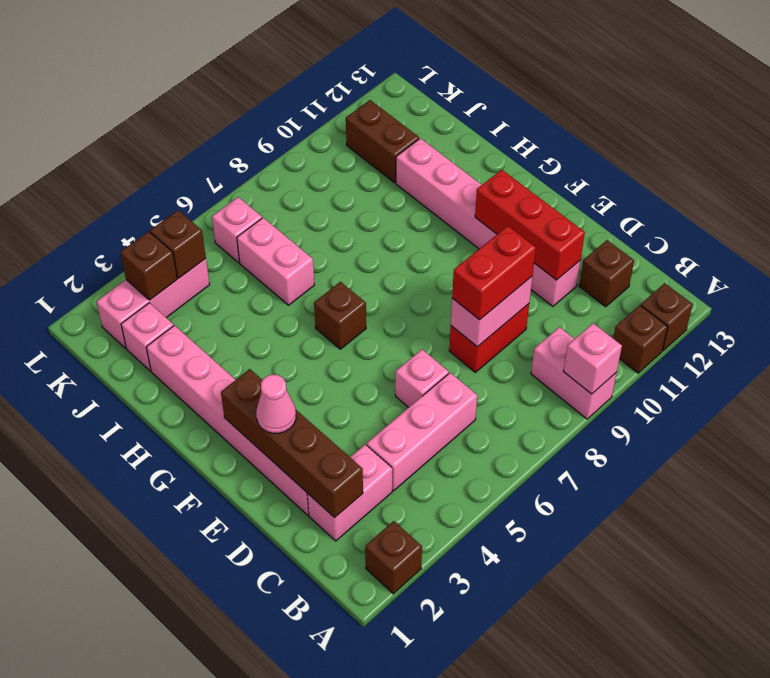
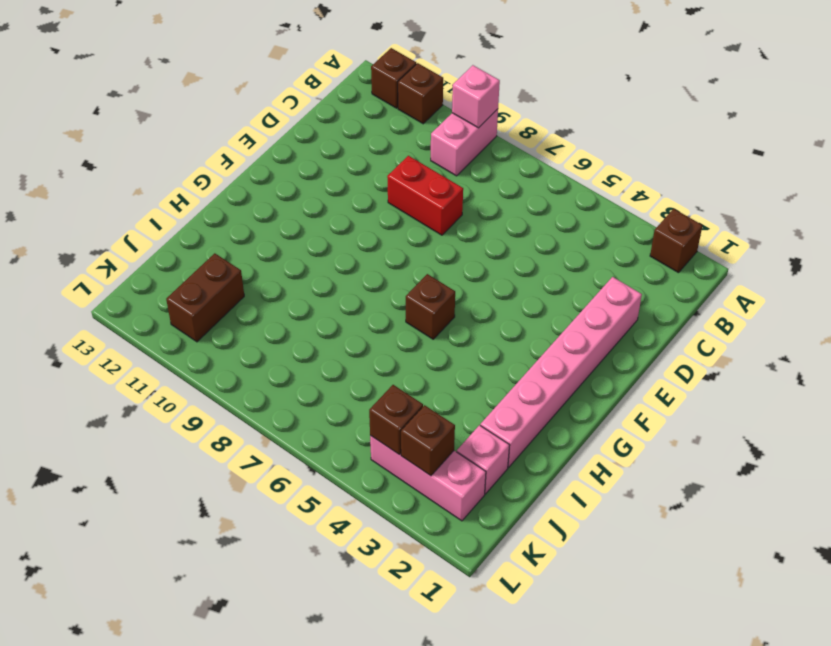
none -> pink 1x2 brick [307,445,392,541]
none -> pink 1x3 brick [367,373,477,490]
none -> brown 1x1 brick [579,240,634,307]

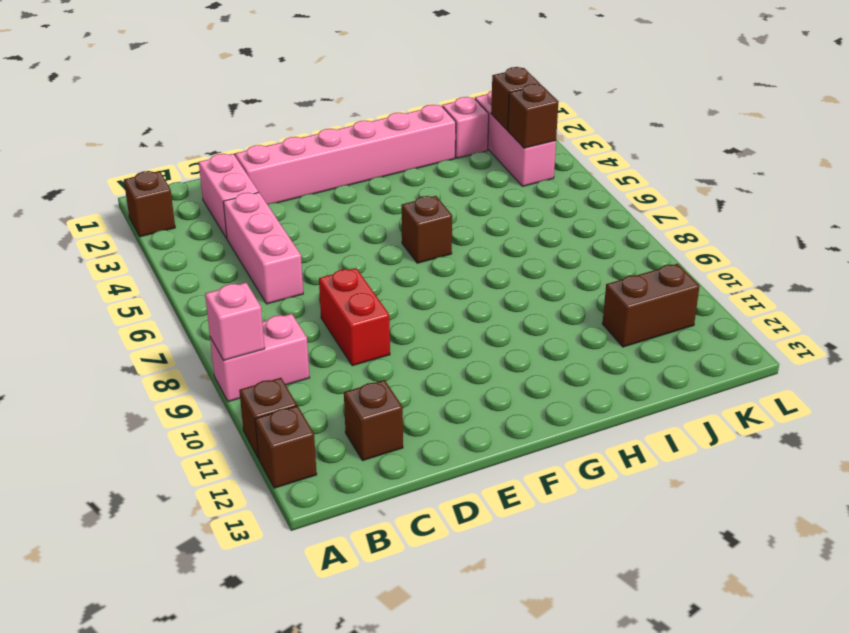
none -> pink 1x1 brick [395,350,449,408]
none -> pink 1x6 brick [396,138,581,306]
none -> pink 1x2 brick [237,218,314,305]

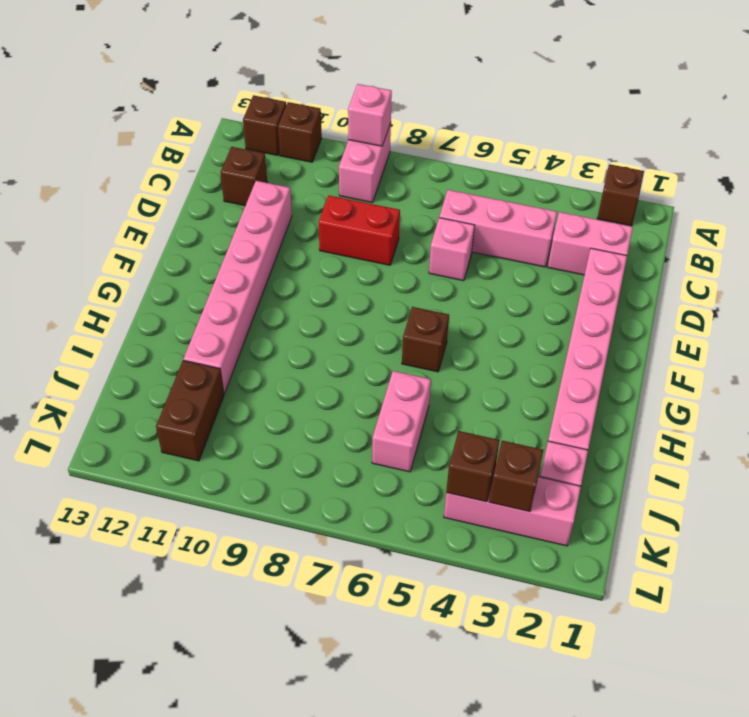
none -> pink 1x1 brick [212,197,262,263]
none -> brown 1x4 brick [221,369,363,518]
none -> pink 1x2 brick [451,277,532,347]

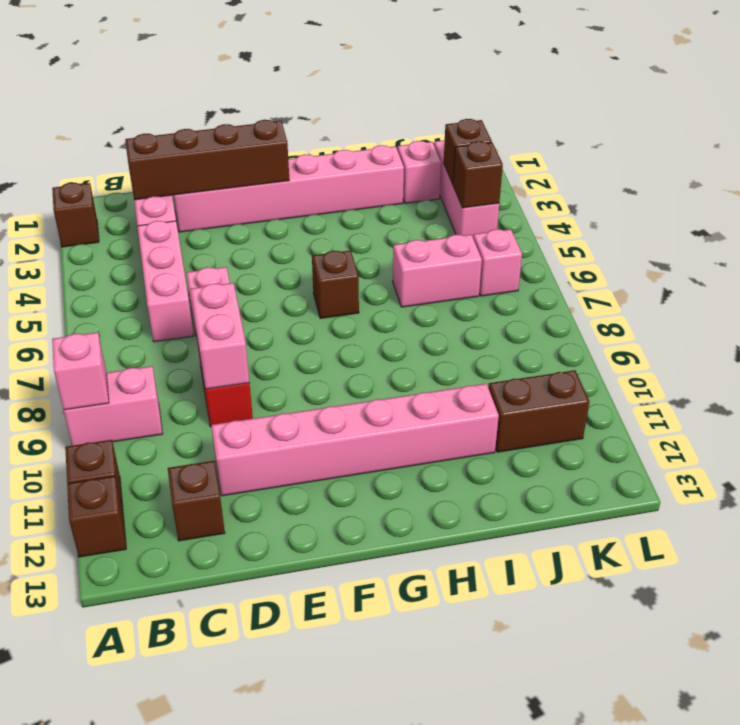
none -> red 1x3 brick [475,170,585,280]
none -> red 1x2 brick [452,226,536,320]
none -> pink 1x1 cone [256,375,296,433]

